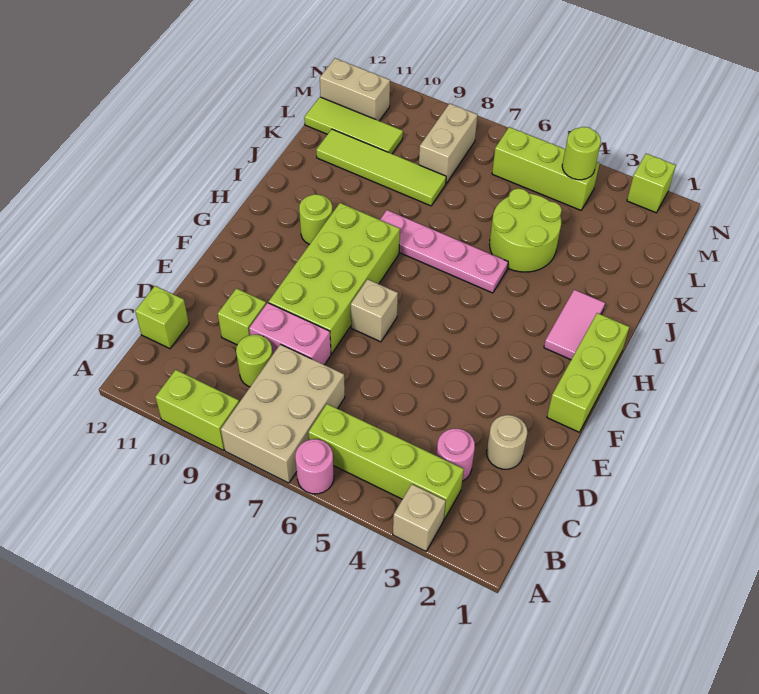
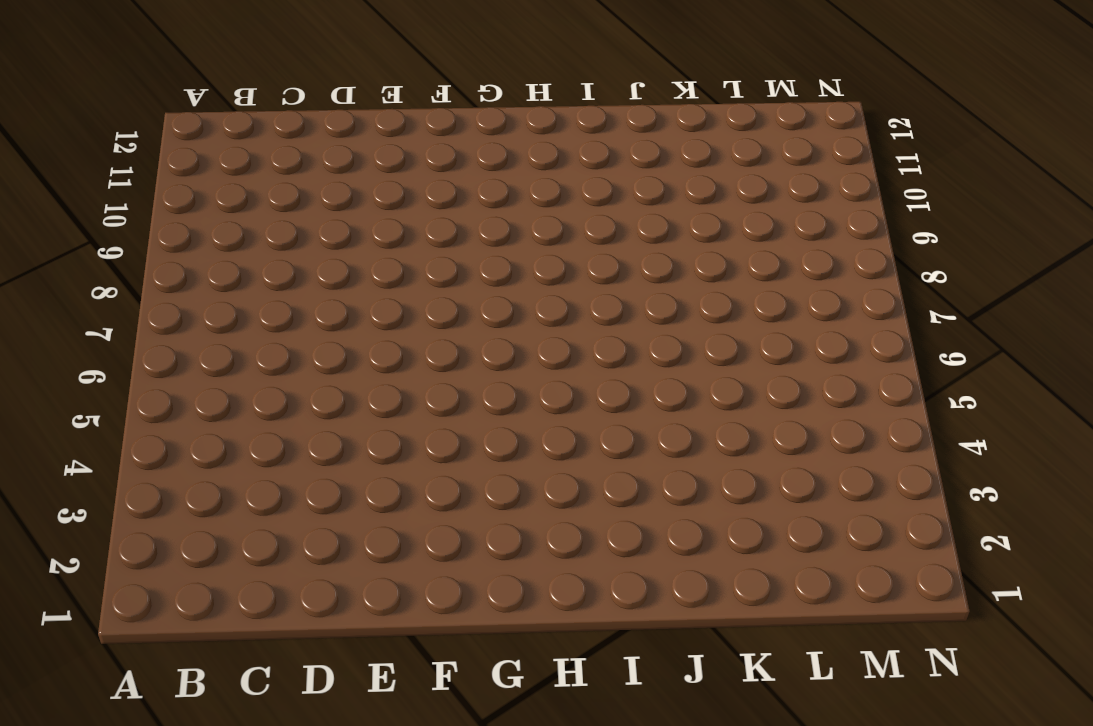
none -> tan 1x1 brick [393,484,446,551]
none -> pink 1x1 round brick [295,439,334,494]
none -> tan 2x3 brick [221,344,345,483]

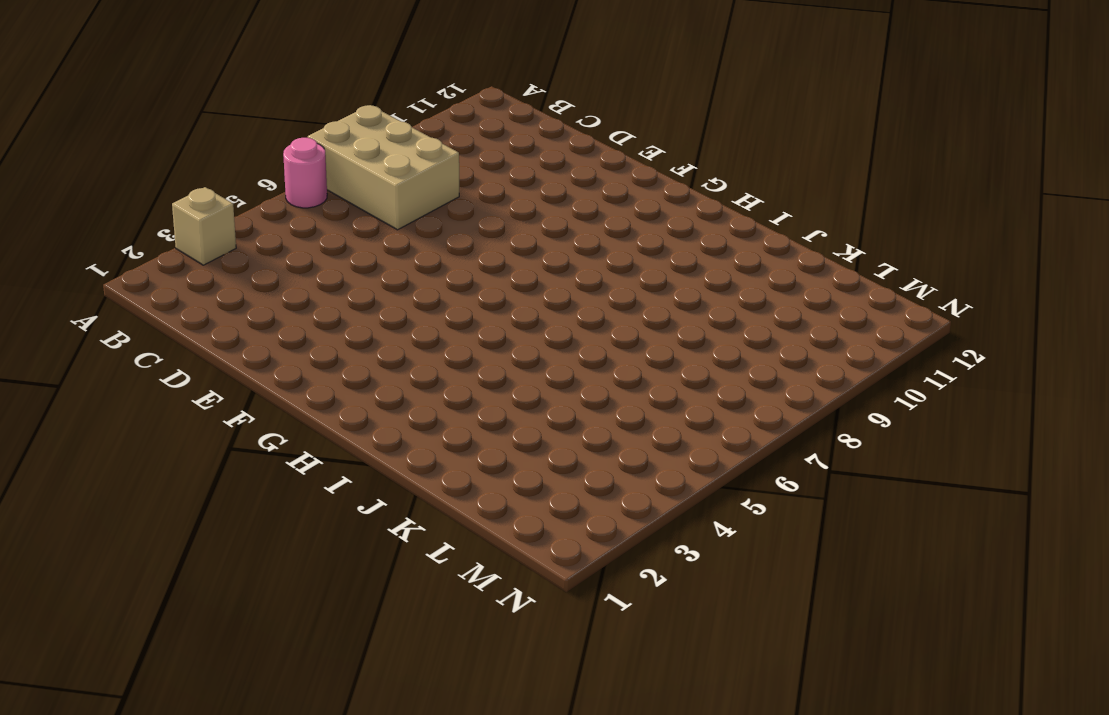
none -> lime 1x2 brick [155,370,239,450]
none -> lime 1x4 brick [308,404,464,519]
none -> pink 1x1 round brick [436,428,475,481]

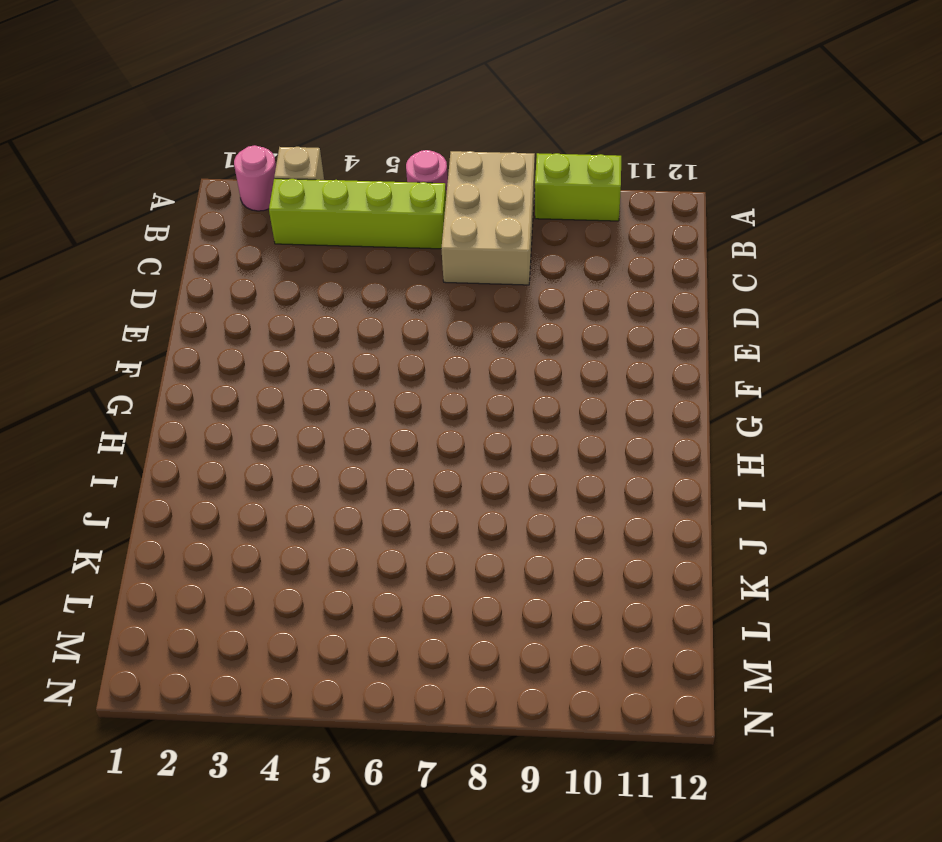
pink 1x1 round brick [234,145,276,211] -> pink 1x1 round brick moved to [436,428,475,481]
none -> lime 1x1 round brick [236,335,273,387]
none -> lime 1x1 brick [135,286,189,349]
none -> tan 1x1 round brick [487,415,527,469]

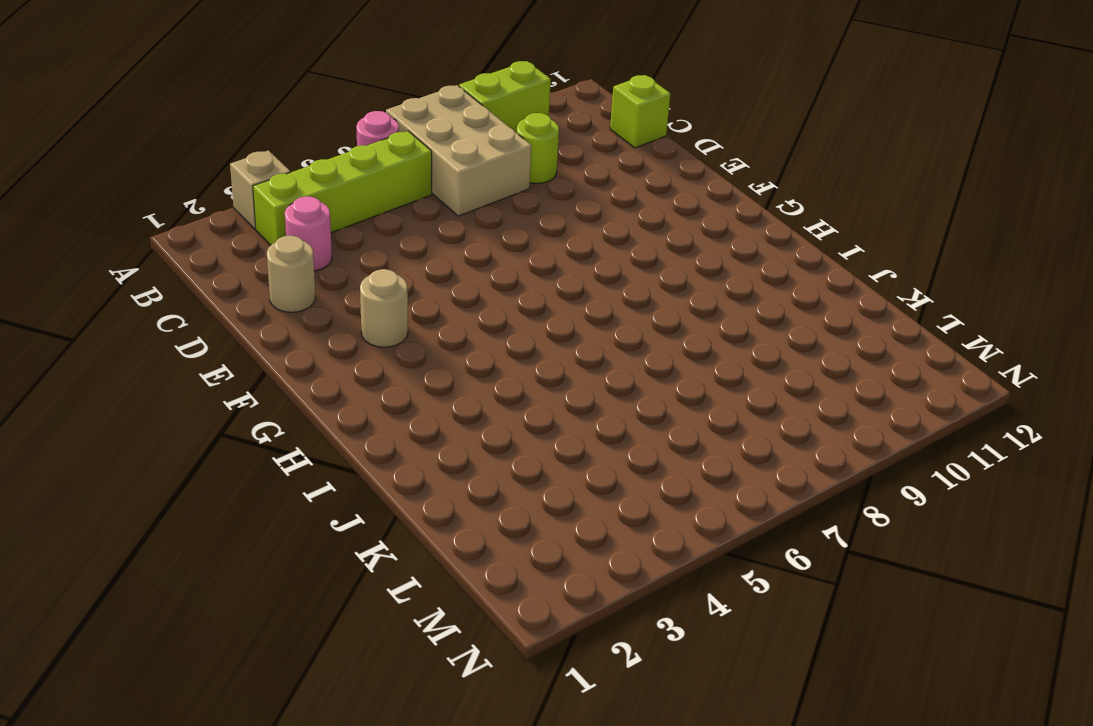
tan 1x1 round brick [360,269,408,347] -> none
none -> pink 1x2 brick [249,303,331,365]
none -> lime 1x1 brick [218,288,266,345]
none -> lime 2x4 brick [268,203,400,354]

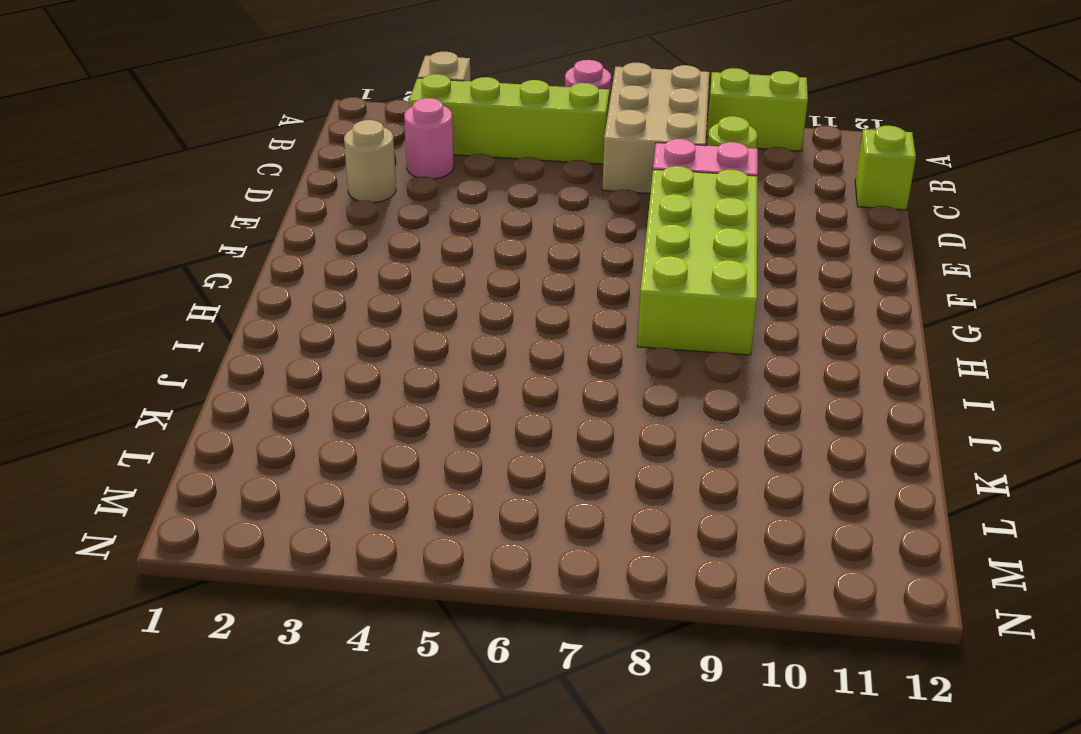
none -> lime 1x1 brick [218,288,266,345]
none -> lime 1x3 brick [547,313,629,432]
none -> tan 1x1 brick [351,279,398,342]

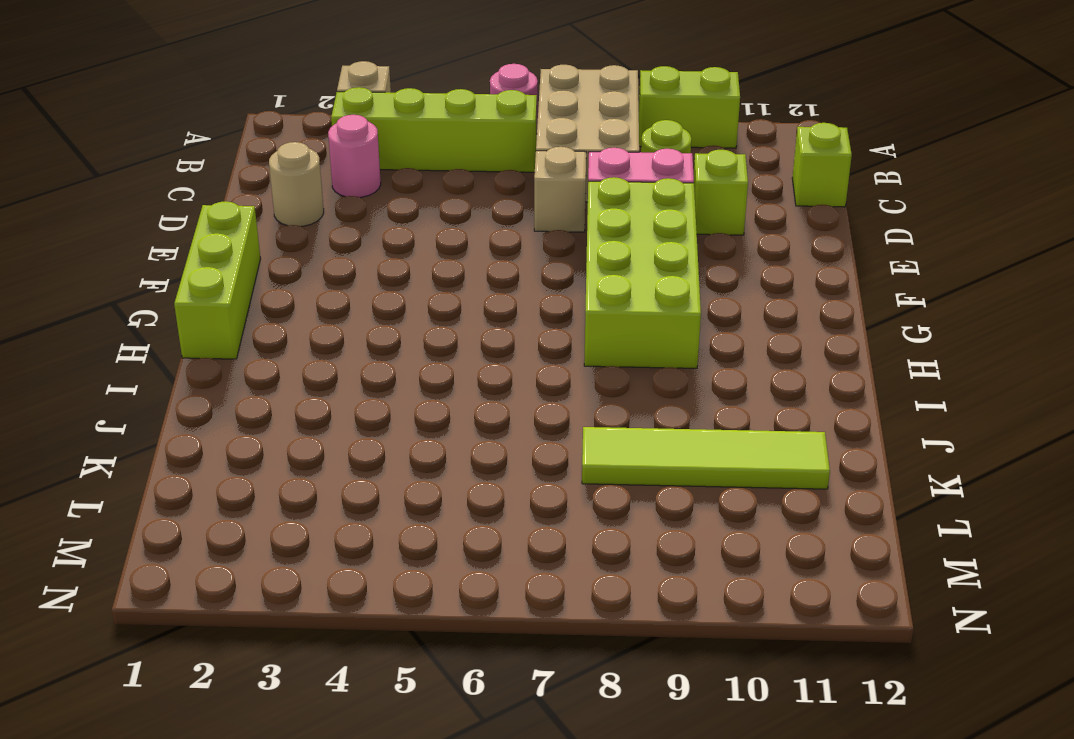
tan 1x1 brick [534,147,586,232] -> tan 1x1 brick moved to [351,279,398,342]
none -> pink 1x2 tile [544,290,605,360]
none -> lime 1x1 round brick [299,194,333,244]
none -> pink 1x4 plate [380,210,508,293]

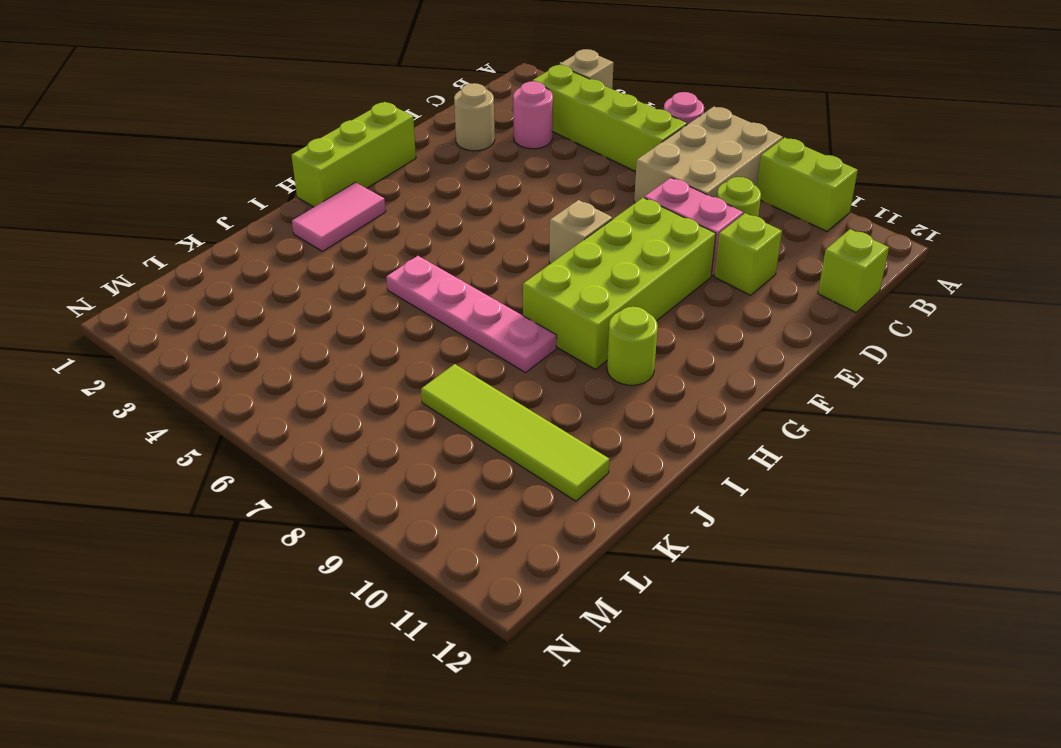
none -> lime 2x2 round brick [490,188,562,272]
none -> tan 1x2 brick [419,104,477,183]
none -> lime 1x3 tile [304,97,403,154]

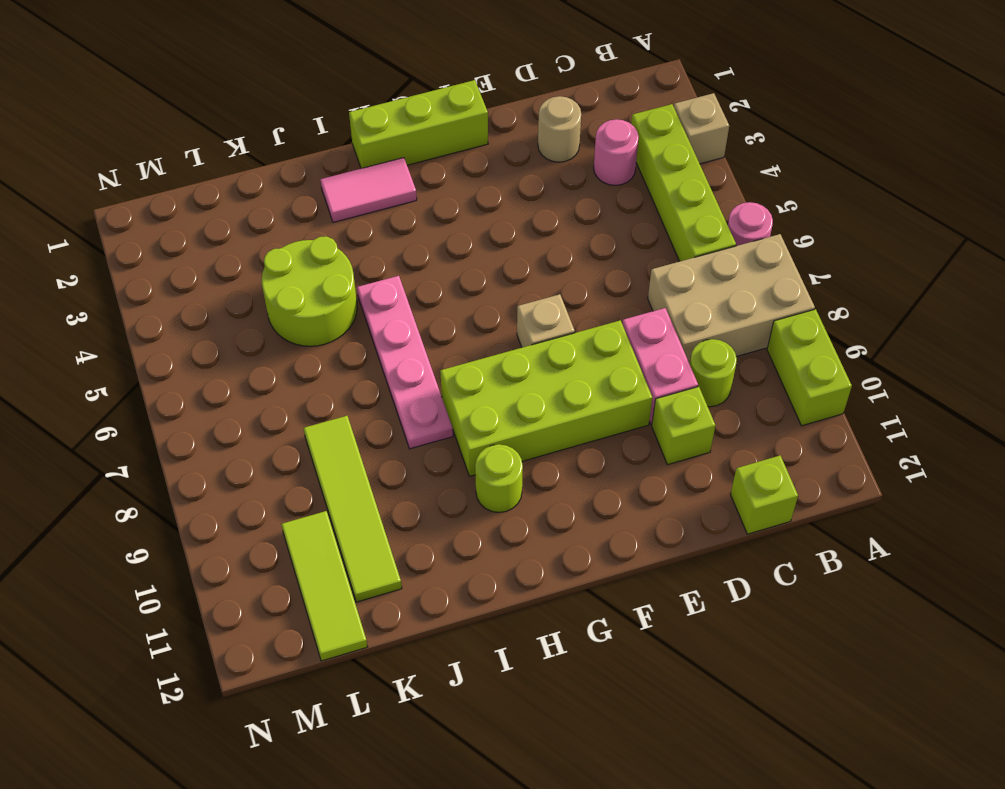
none -> tan 1x2 brick [419,104,477,183]
none -> lime 1x3 brick [492,127,600,210]
none -> tan 1x2 brick [320,58,390,121]

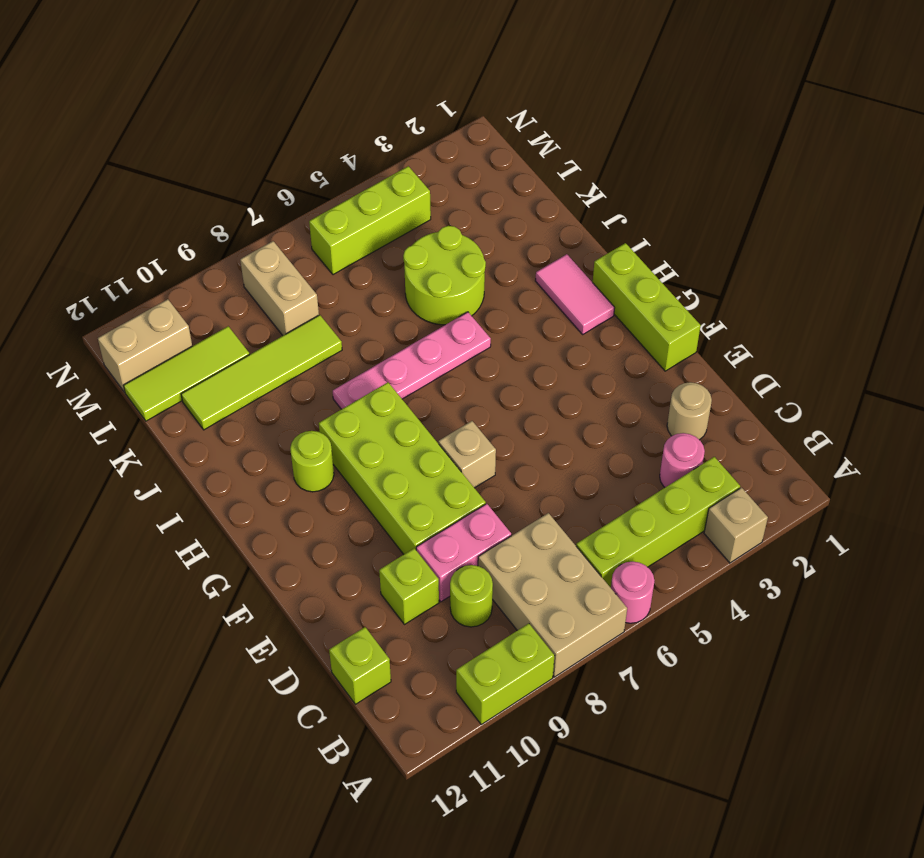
none -> lime 1x1 brick [627,154,676,213]
none -> lime 1x1 round brick [562,127,601,180]

